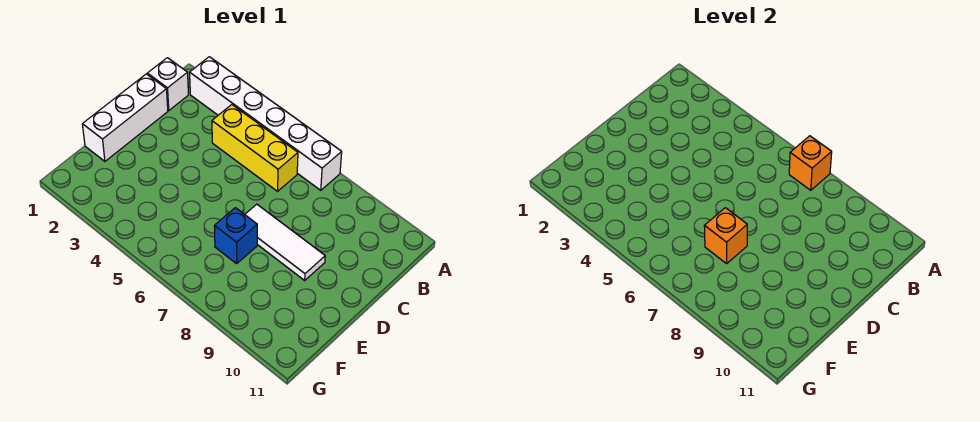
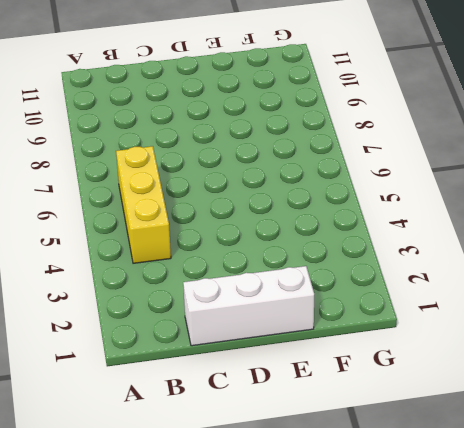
none -> white 1x6 brick [190,57,342,190]
none -> white 1x1 brick [147,58,188,110]

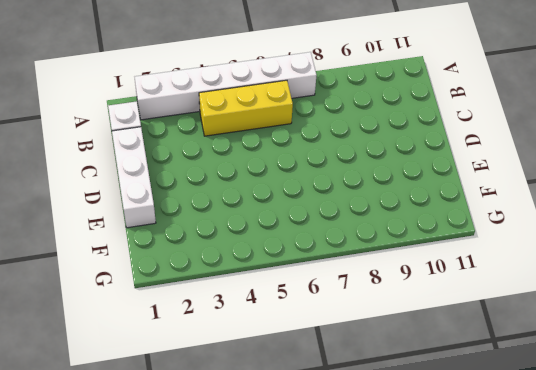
none -> white 1x3 tile [245,204,325,280]
none -> blue 1x1 brick [214,208,257,264]

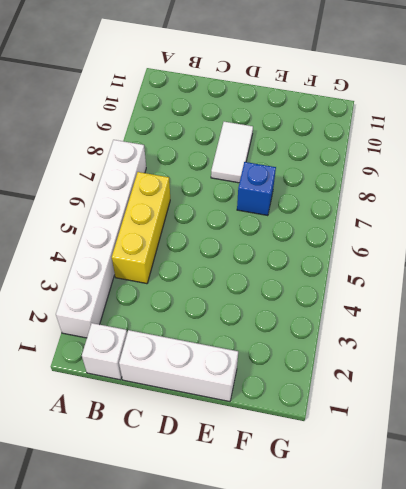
white 1x2 tile [211,122,253,183] -> white 1x3 tile [245,204,325,280]
none -> orange 1x1 brick [789,136,832,190]
none -> orange 1x1 brick [704,208,747,264]

